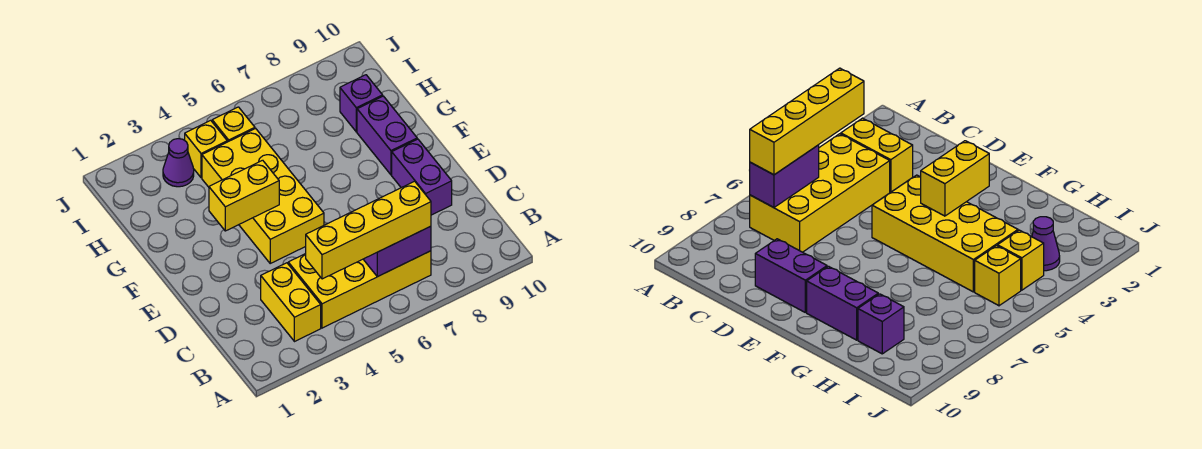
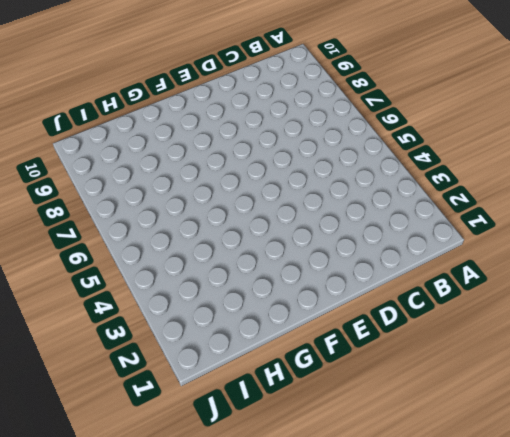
none -> yellow 1x2 brick [261,263,321,342]
none -> yellow 2x4 brick [288,251,431,328]
none -> purple 1x2 brick [392,139,452,215]

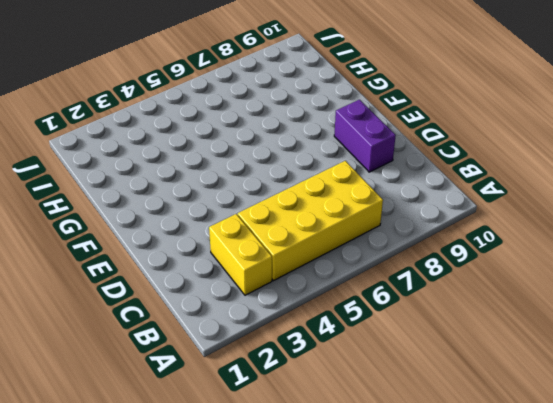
none -> yellow 2x4 brick [202,128,324,263]
none -> purple 1x2 brick [357,96,417,175]
none -> purple 1x1 brick [340,75,383,132]

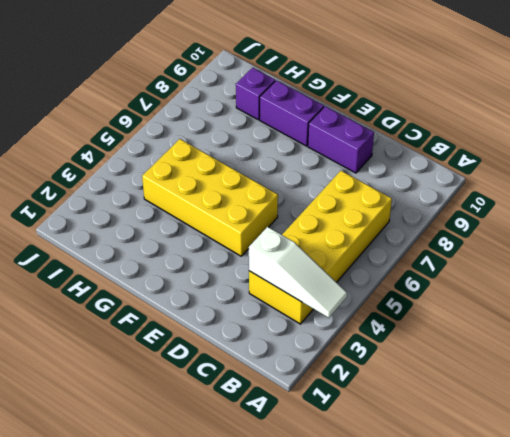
white 1x3 slope [249,227,347,318] -> none
none -> purple 1x1 cone [163,139,194,187]
none -> yellow 1x1 brick [185,120,227,178]
none -> yellow 1x1 brick [212,107,255,142]

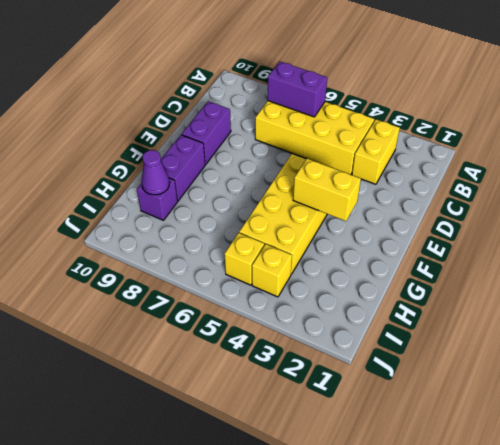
purple 1x1 cone [141,150,170,195] -> purple 1x1 cone moved to [163,139,194,187]
none -> yellow 1x4 brick [306,181,431,279]

